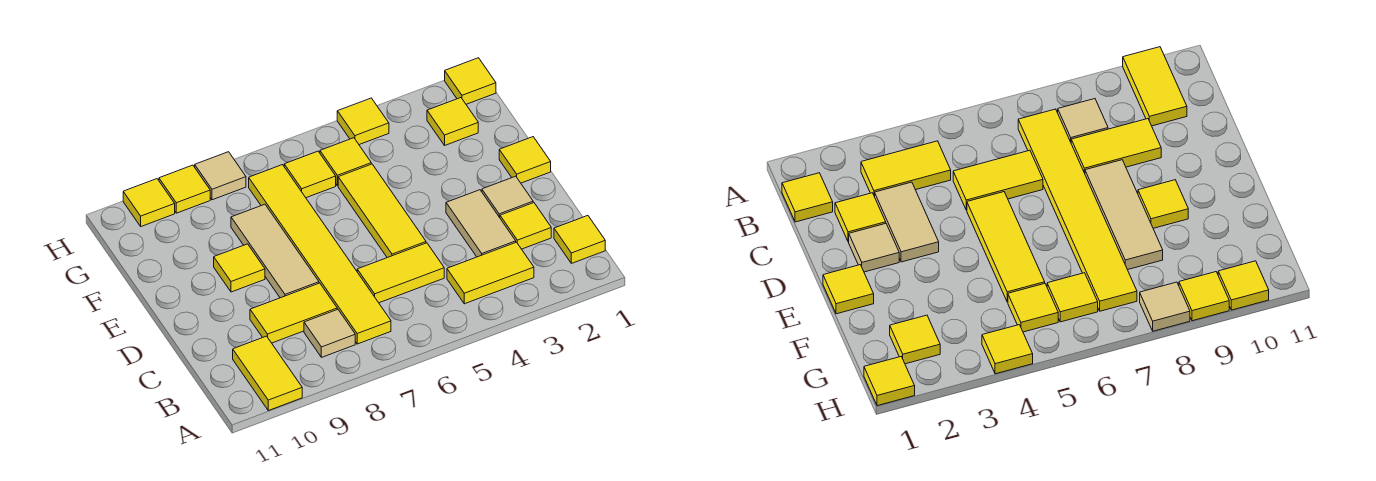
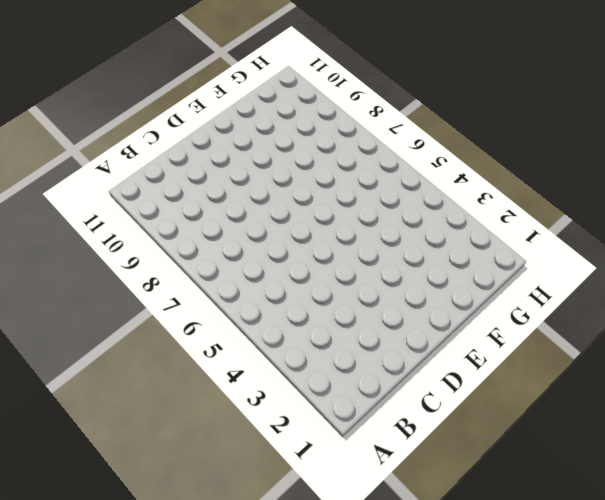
none -> yellow 1x2 tile [233,336,302,411]
none -> yellow 1x1 tile [554,216,605,263]
none -> yellow 1x2 tile [447,242,534,304]

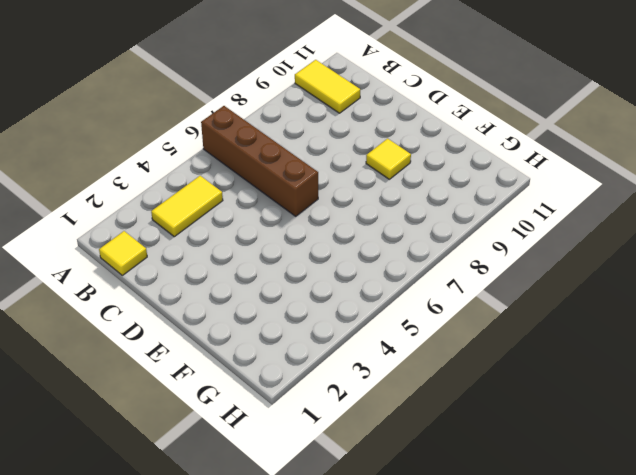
brown 1x4 brick [201,106,318,216] -> yellow 1x2 tile [357,243,444,303]
none -> yellow 1x6 tile [249,165,391,344]
none -> tan 1x1 tile [304,309,355,357]
none -> yellow 1x1 tile [500,203,551,249]

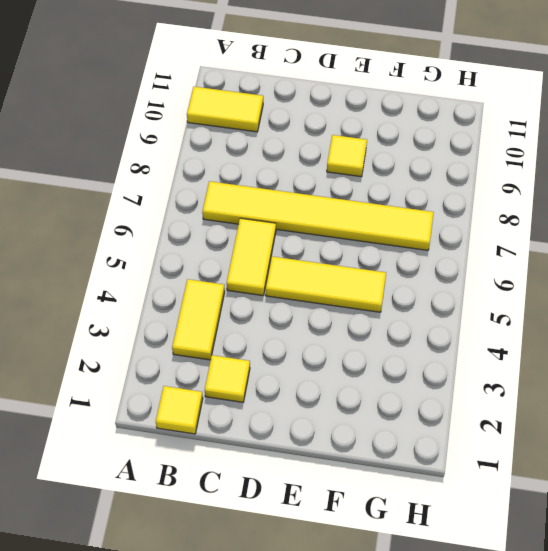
none -> tan 1x1 tile [304,309,355,357]
none -> tan 1x2 tile [446,190,516,257]
none -> yellow 1x2 tile [250,283,337,343]

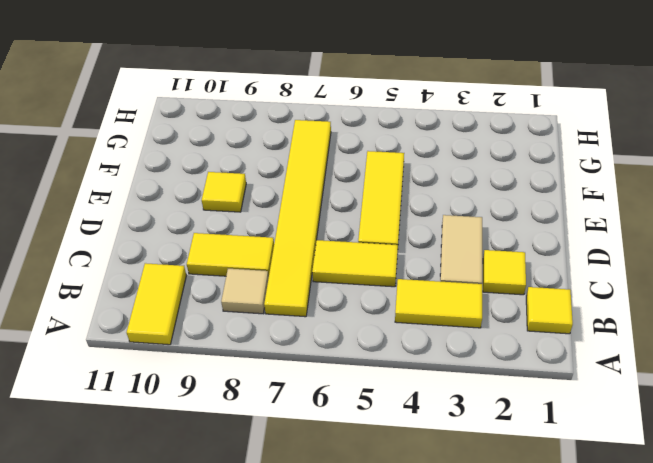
none -> tan 1x1 tile [482,176,533,218]
none -> tan 1x3 tile [231,204,319,298]
none -> yellow 1x1 tile [499,137,551,183]

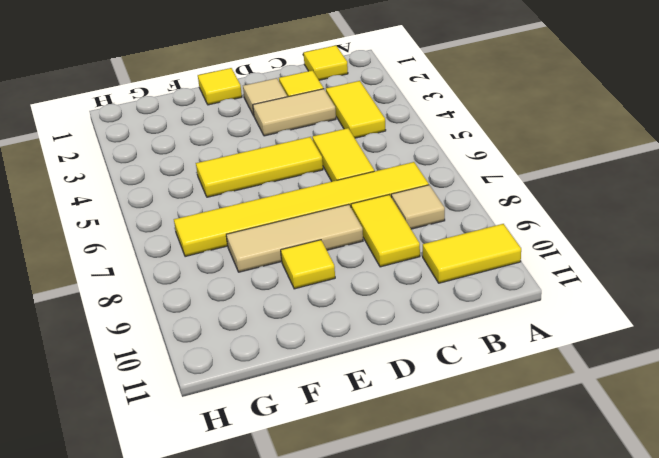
none -> yellow 1x1 tile [427,98,478,145]
none -> yellow 1x1 tile [320,138,371,186]
none -> yellow 1x1 tile [284,151,336,198]

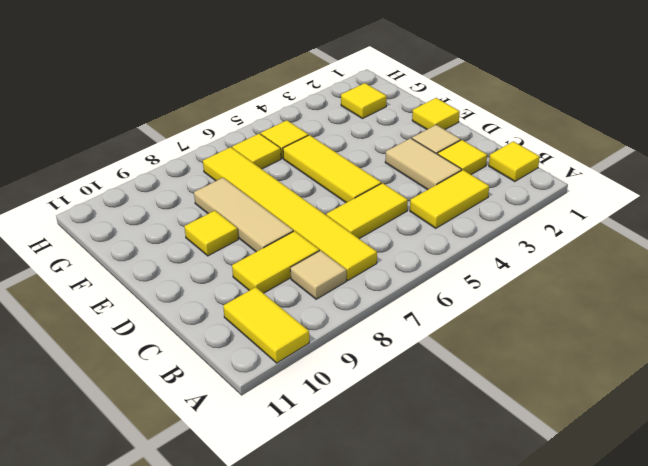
none -> yellow 1x1 tile [445,58,496,104]
none -> yellow 1x1 tile [337,98,389,145]
none -> tan 1x1 tile [195,152,246,200]

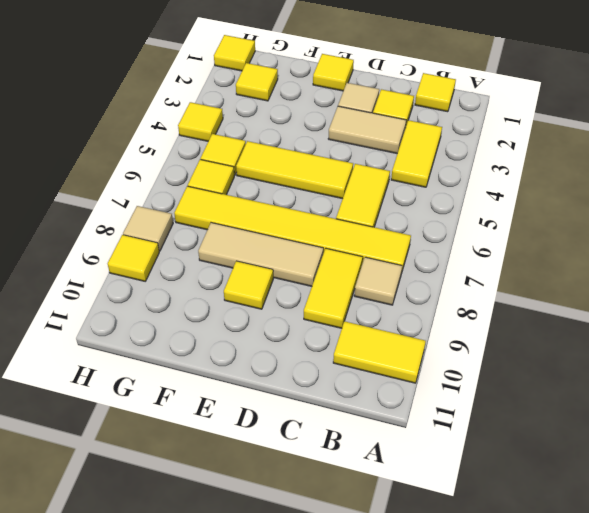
none -> yellow 1x1 tile [123,179,175,226]

